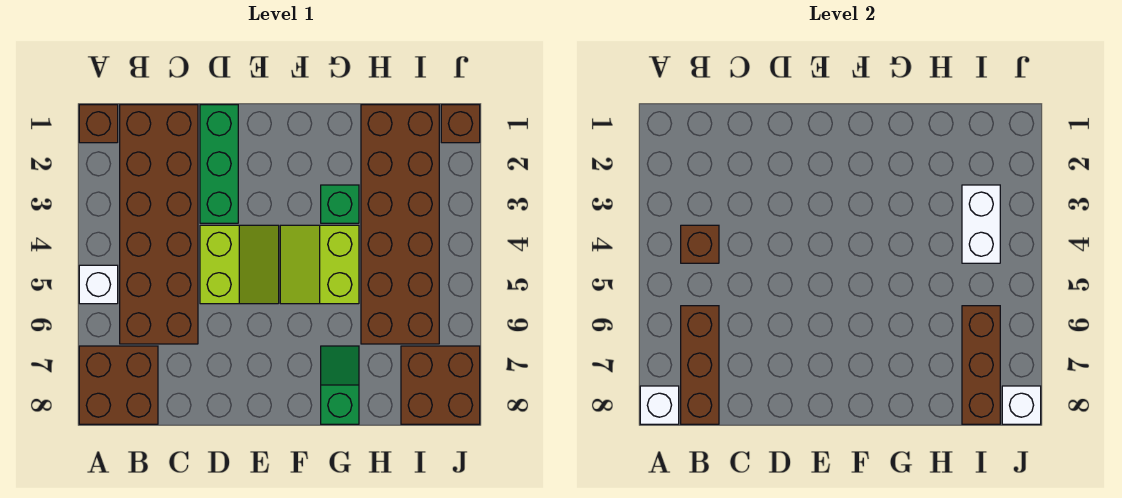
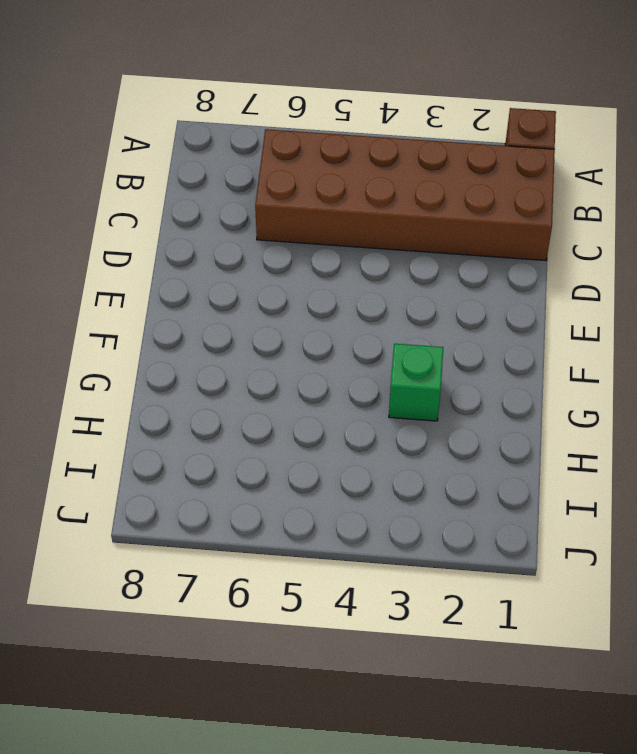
none -> white 1x1 brick [79,265,118,304]
none -> brown 2x2 brick [79,346,158,424]
none -> green 1x3 brick [200,105,238,223]

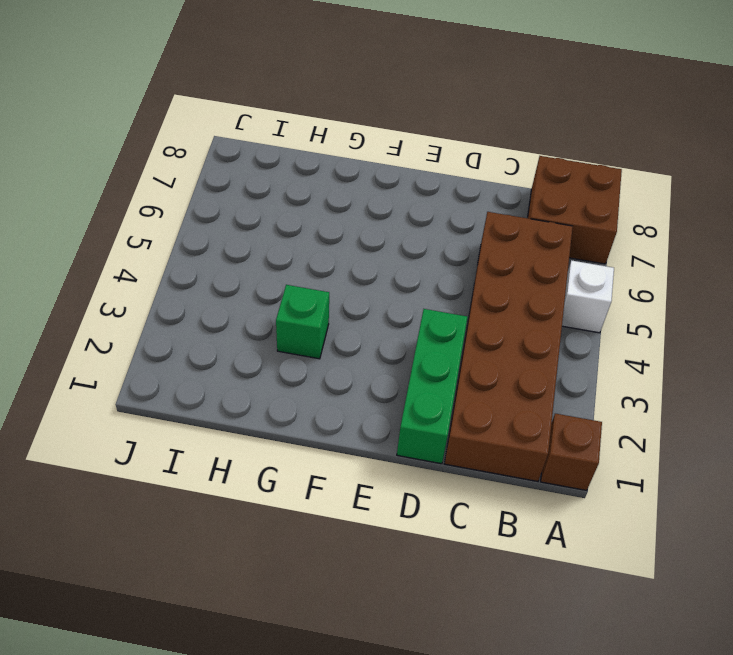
none -> lime 2x2 slope [200,225,279,304]
none -> lime 2x2 slope [280,225,359,304]
none -> green 1x2 slope [321,346,359,424]

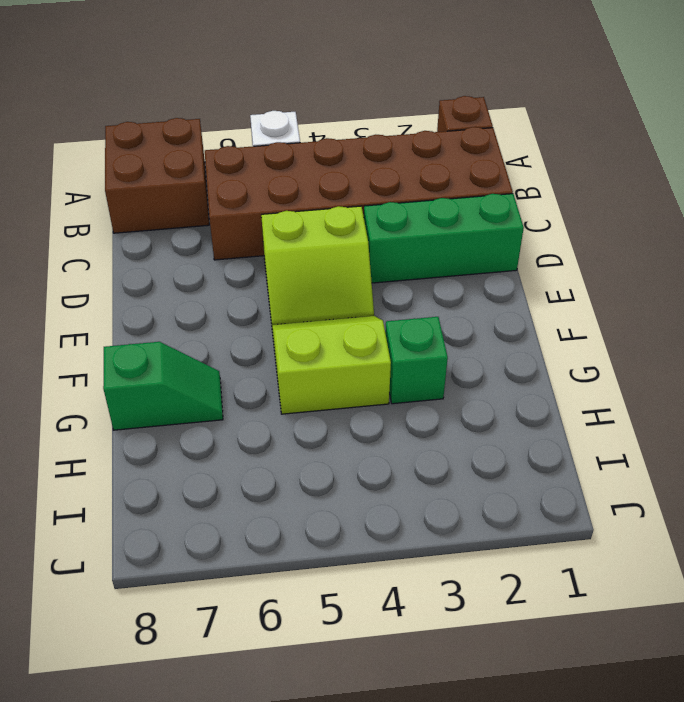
none -> brown 2x6 brick [361,105,439,344]
none -> brown 2x2 brick [401,346,480,424]
none -> brown 1x1 brick [441,105,480,143]

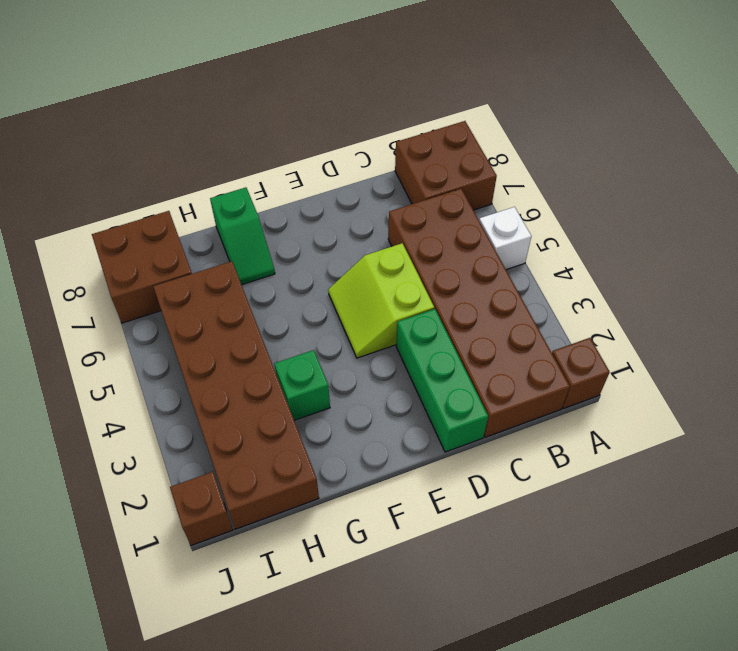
none -> lime 2x2 slope [280,225,359,304]
none -> white 1x1 brick [640,386,679,424]
none -> brown 1x1 brick [681,225,719,263]

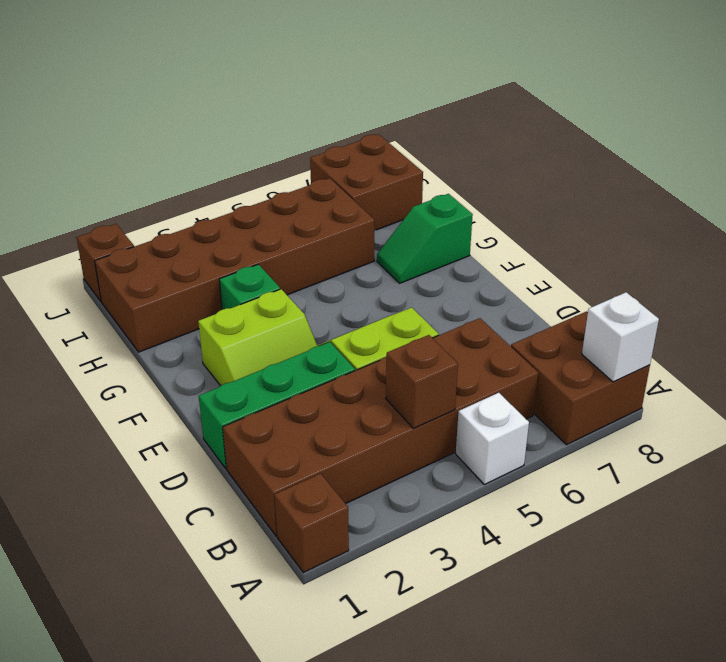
lime 2x2 slope [198,289,317,386] -> lime 2x2 slope moved to [280,225,359,304]
none -> brown 1x3 brick [681,306,719,424]
none -> white 1x2 brick [962,185,1000,263]
none -> brown 1x3 brick [962,306,1000,424]

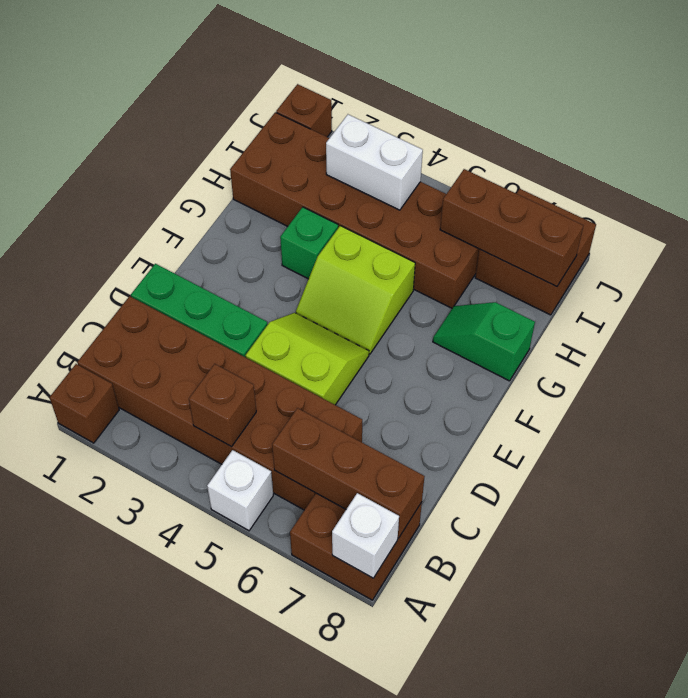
none -> white 1x1 brick [1002,386,1041,424]

